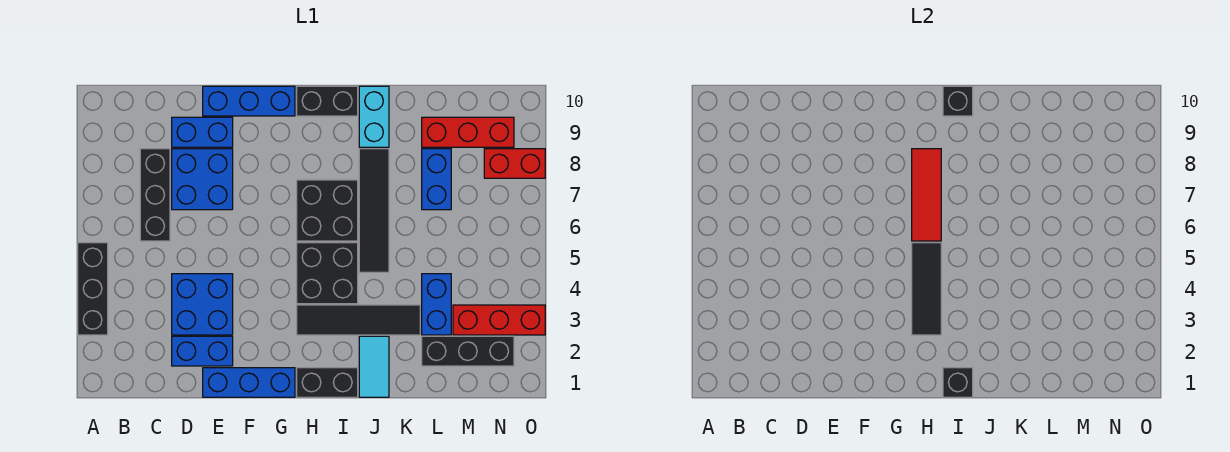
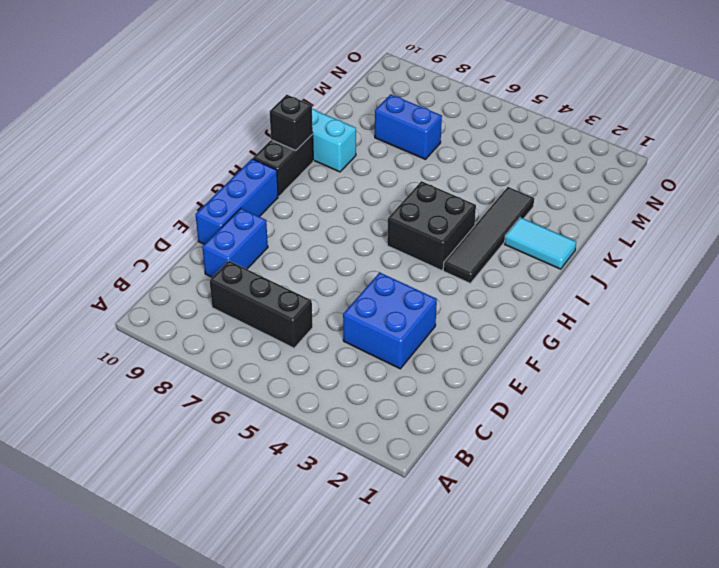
none -> black 1x3 brick [78,243,108,335]
none -> blue 1x2 brick [172,336,233,366]
none -> blue 2x2 brick [172,149,233,210]

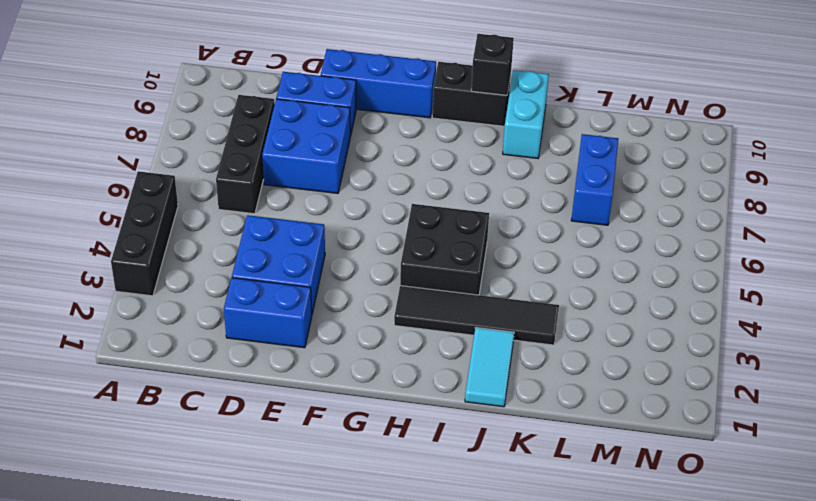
none -> blue 1x3 brick [203,368,295,397]
none -> black 1x2 brick [297,368,358,397]
none -> black 2x2 brick [297,180,358,241]

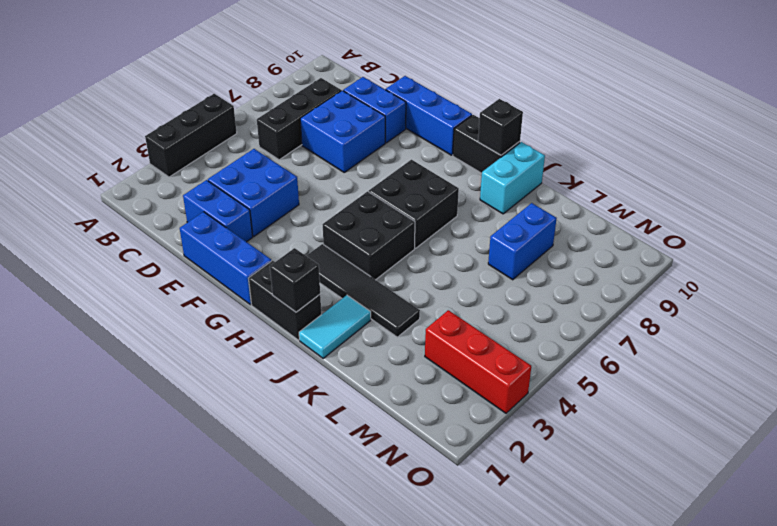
none -> black 1x4 tile [359,149,389,272]
none -> black 1x3 brick [422,336,514,366]
none -> blue 1x2 brick [422,274,451,335]

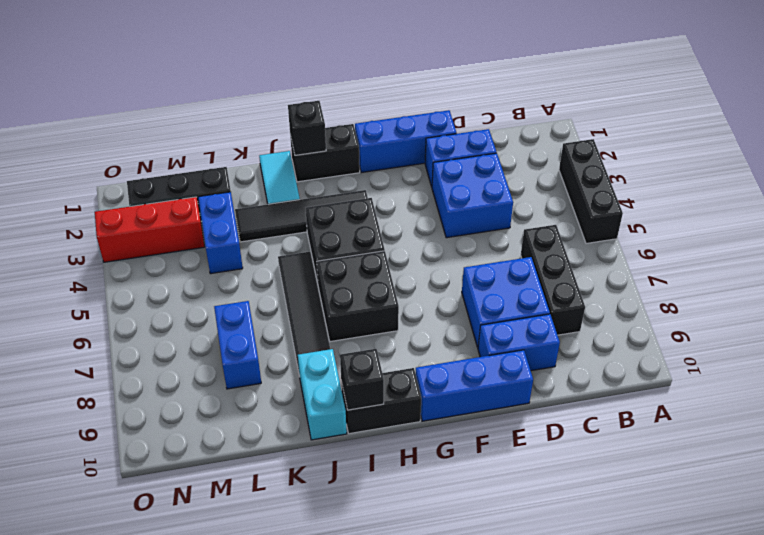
none -> red 1x3 brick [422,117,514,147]
none -> red 1x2 brick [484,149,545,178]
none -> black 1x3 tile [912,243,941,335]

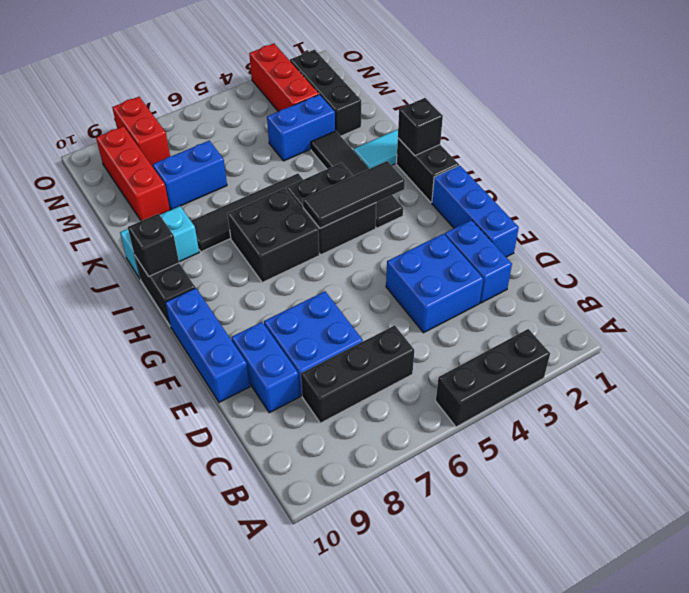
none -> red 1x3 tile [912,149,941,241]

